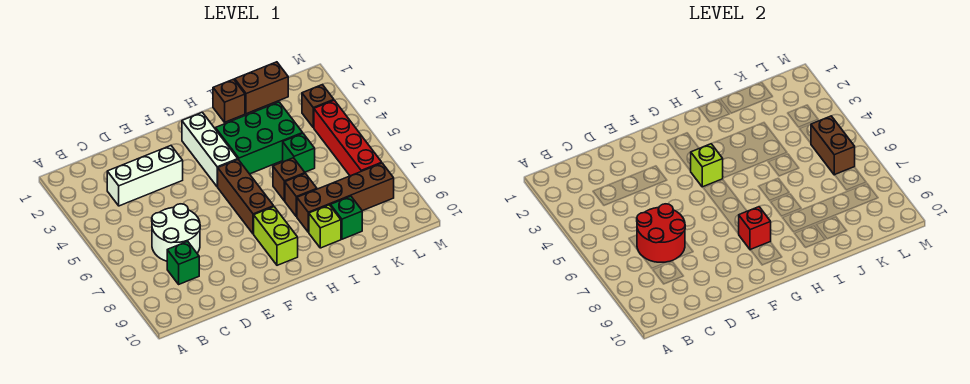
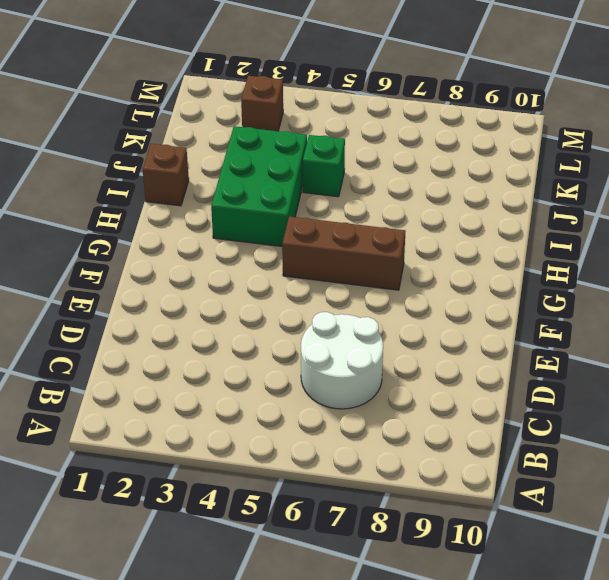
none -> white 1x3 brick [107,146,183,206]
none -> green 1x1 brick [167,241,199,284]
none -> white 1x3 brick [182,112,238,187]

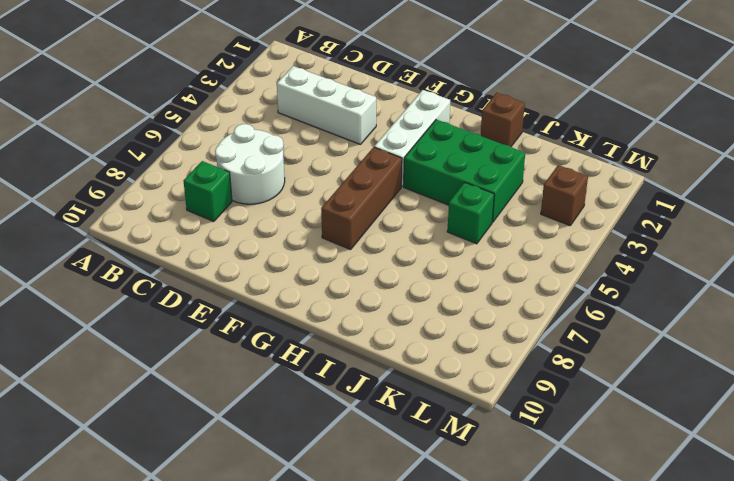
none -> lime 1x2 brick [254,207,298,265]
none -> brown 1x1 brick [273,158,305,201]
none -> brown 1x1 brick [285,173,317,217]

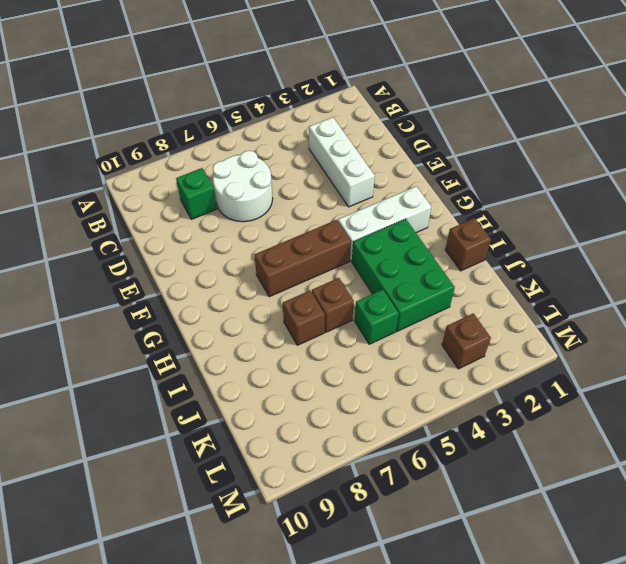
none -> lime 1x2 brick [254,207,298,265]
none -> brown 1x4 brick [297,163,394,232]
none -> lime 1x1 brick [309,205,341,248]

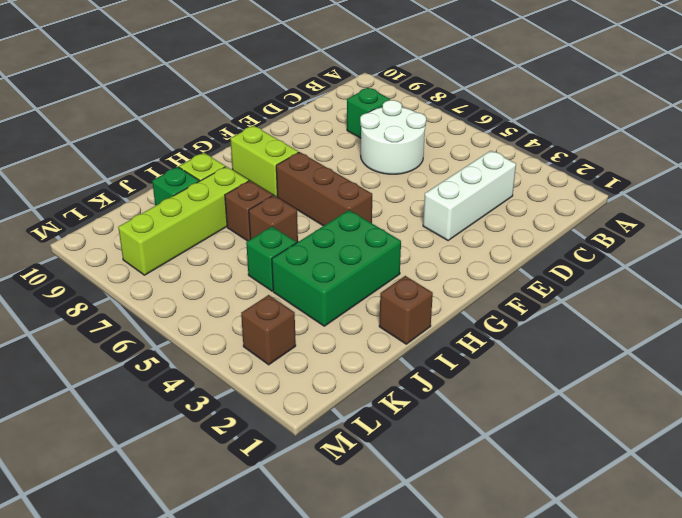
lime 1x4 brick [118,166,249,275] -> brown 1x4 brick [297,163,394,232]
none -> white 1x3 brick [182,112,238,187]
none -> brown 1x2 brick [235,62,288,114]
none -> red 1x4 brick [314,100,382,176]

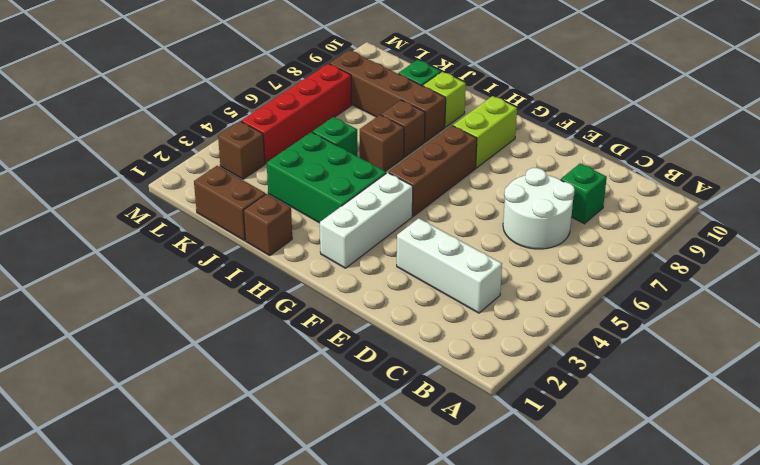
none -> red 2x2 round brick [637,204,685,262]
none -> lime 1x1 brick [691,144,723,187]
none -> red 1x1 brick [739,207,771,250]

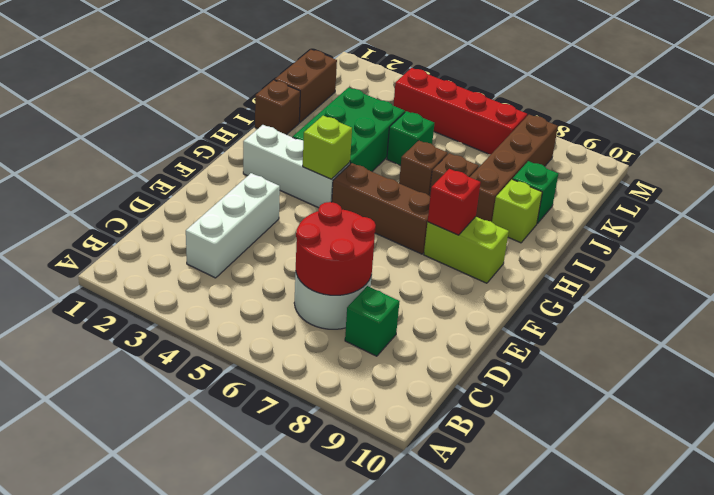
none -> brown 1x1 brick [302,85,334,128]
none -> brown 1x2 brick [811,116,855,175]

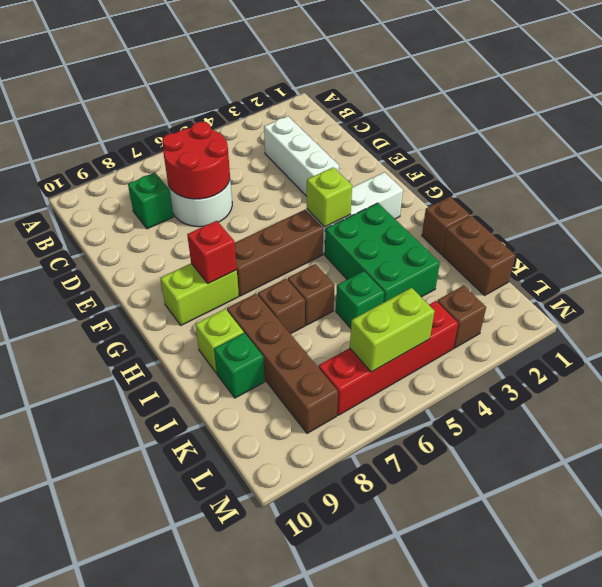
lime 1x2 brick [350,288,435,372] -> brown 1x2 brick [811,116,855,175]

